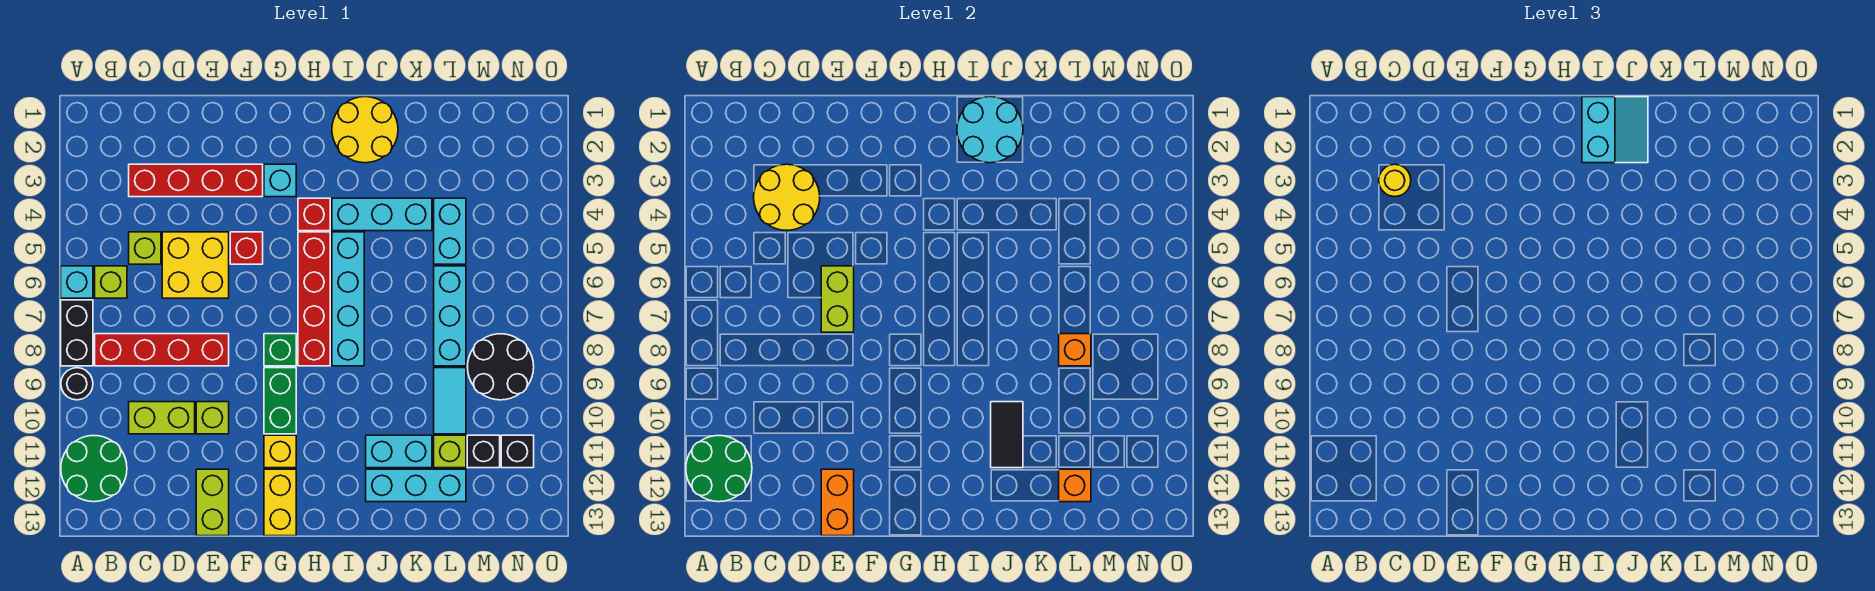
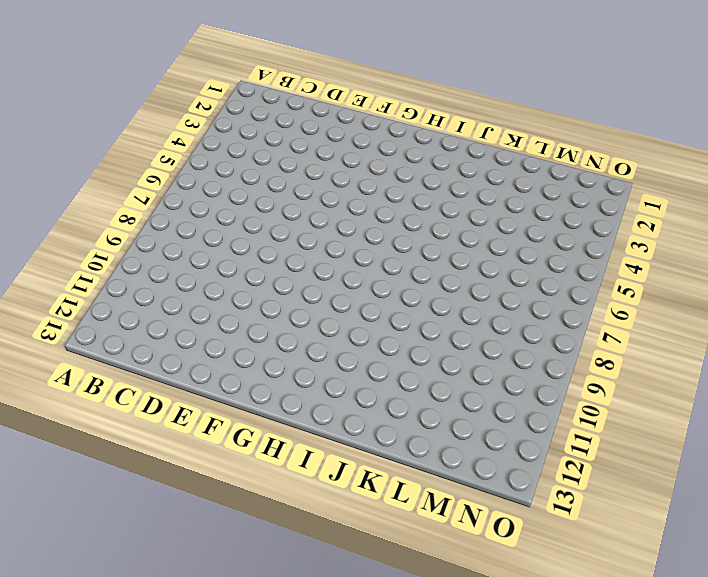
none -> cyan 1x1 brick [61,266,93,298]
none -> black 1x2 brick [61,300,93,366]
none -> black 1x1 round brick [61,368,93,400]
none -> green 2x2 round brick [61,436,127,502]

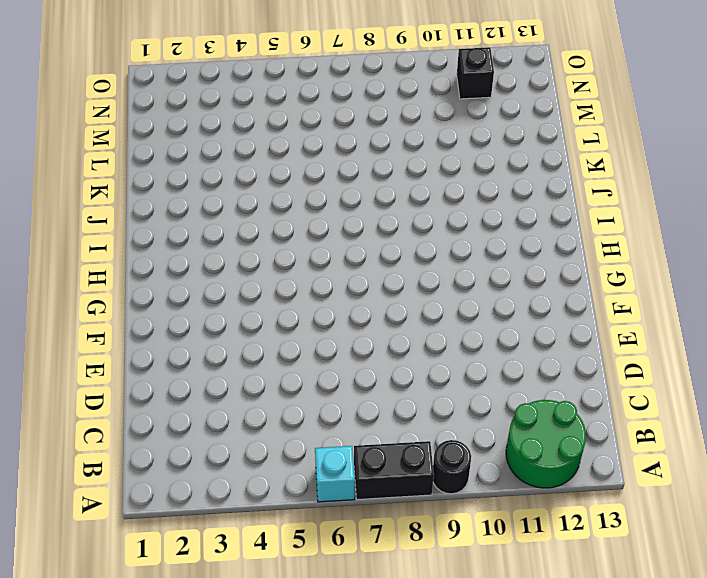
none -> lime 1x1 brick [95,266,127,298]
none -> red 1x4 brick [95,334,229,366]
none -> red 1x4 brick [129,164,263,197]
none -> lime 1x1 brick [129,232,161,264]

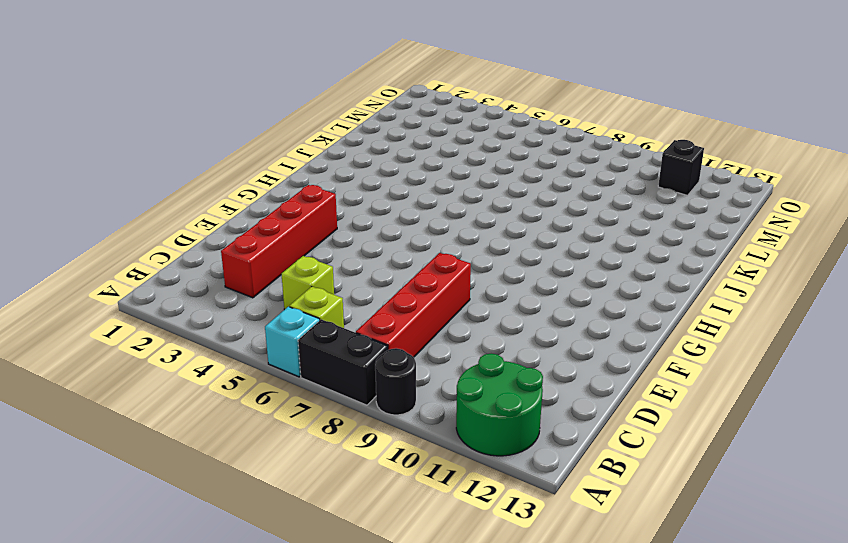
none -> lime 1x2 brick [129,402,195,434]
none -> yellow 2x2 brick [162,232,229,298]
none -> lime 1x1 brick [196,402,229,434]
none -> lime 1x2 brick [196,469,229,536]

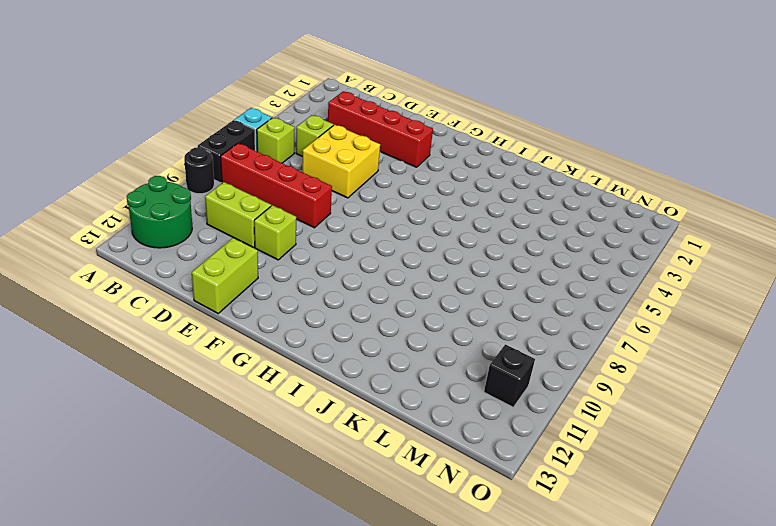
none -> red 1x1 brick [230,232,263,264]
none -> cyan 1x1 brick [264,164,296,197]
none -> green 1x1 brick [264,334,296,366]
none -> green 1x2 brick [264,368,296,434]

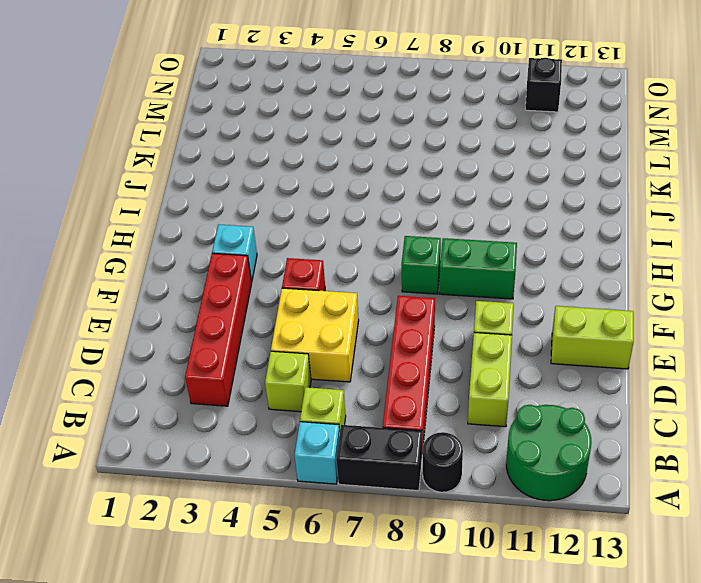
none -> yellow 1x1 brick [264,435,296,468]
none -> yellow 1x2 brick [264,469,296,536]
none -> red 1x1 brick [298,198,330,231]
none -> red 1x4 brick [298,232,330,366]

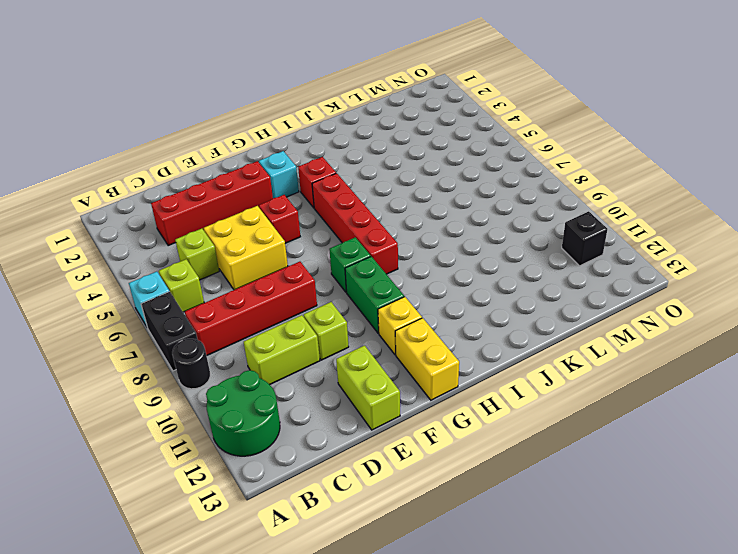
none -> yellow 2x2 round brick [332,97,398,163]
none -> cyan 1x3 brick [332,198,432,231]
none -> cyan 1x4 brick [332,232,364,366]
none -> cyan 1x2 brick [366,435,432,468]

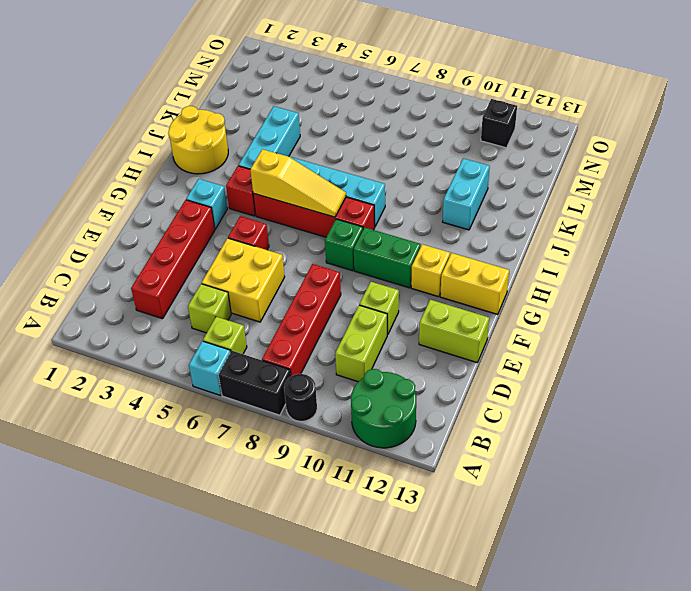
yellow 1x3 slope [250,149,346,217] -> none
none -> cyan 1x3 brick [366,469,466,502]
none -> cyan 1x2 brick [434,198,466,264]
none -> cyan 1x3 brick [434,266,466,366]
none -> cyan 1x2 tile [434,368,466,434]

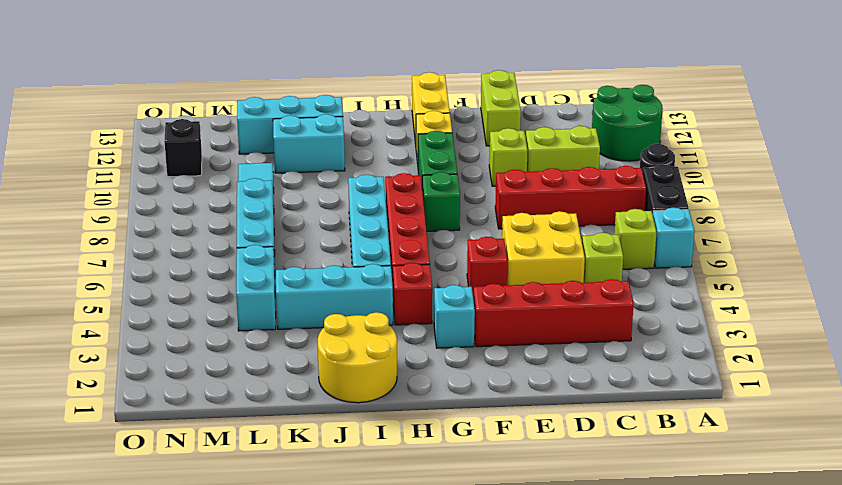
none -> lime 1x1 brick [434,435,466,468]
none -> black 2x2 round brick [468,334,534,400]
none -> black 1x1 brick [467,435,500,468]
none -> green 2x2 round brick [686,436,752,502]

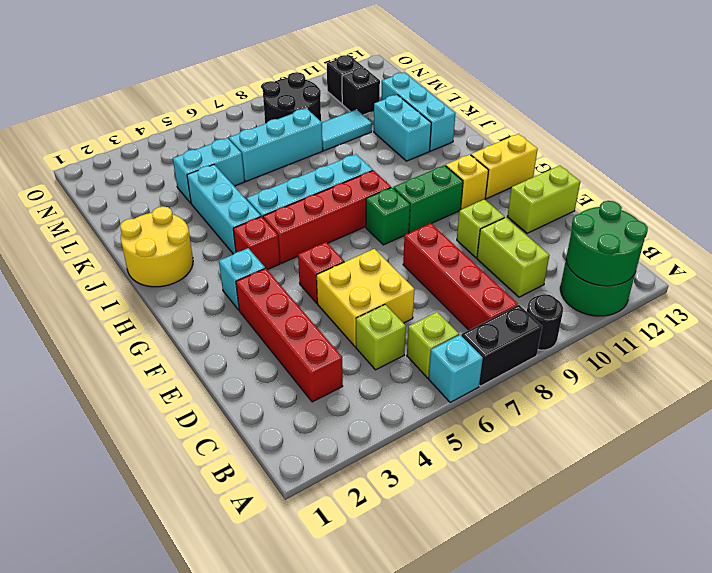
none -> lime 1x1 brick [434,435,466,468]
none -> yellow 2x2 round brick [754,164,820,230]
none -> lime 1x2 brick [821,266,854,332]
none -> orange 1x2 brick [821,469,854,536]

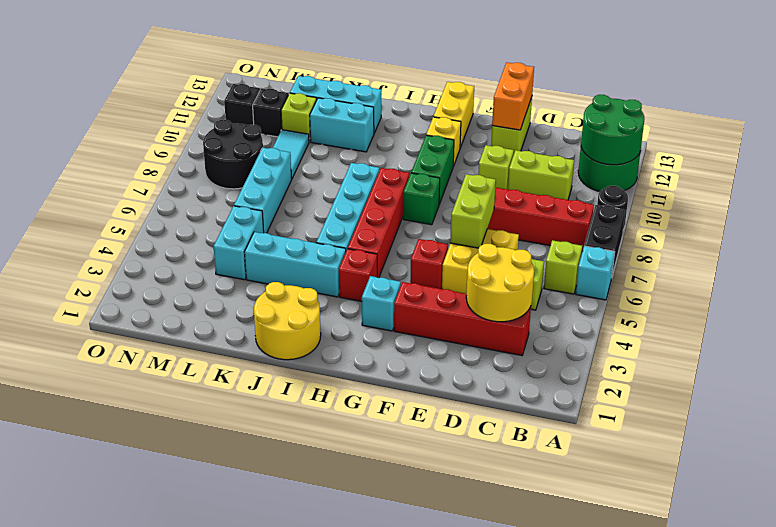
none -> cyan 2x2 round brick [957,97,1023,163]
none -> black 1x2 tile [991,402,1023,468]
none -> orange 1x1 brick [1059,334,1091,366]
none -> orange 1x1 brick [1059,469,1091,502]

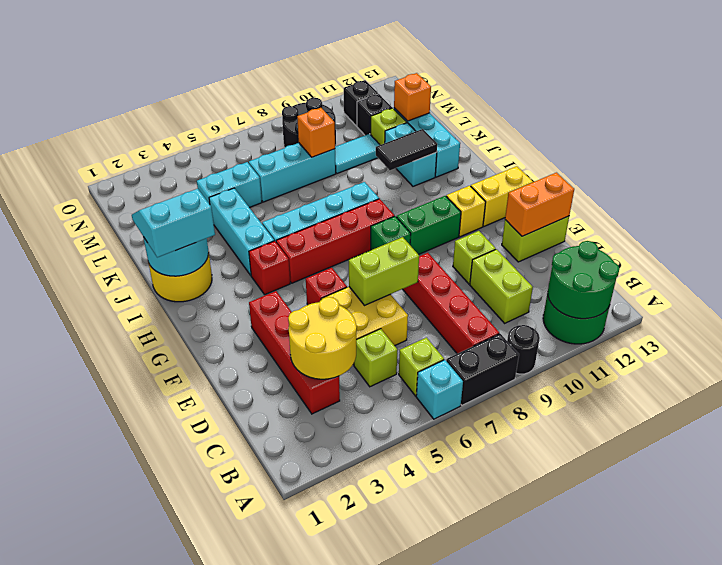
none -> cyan 1x1 brick [264,164,296,197]
none -> yellow 1x1 round brick [1379,164,1411,197]

